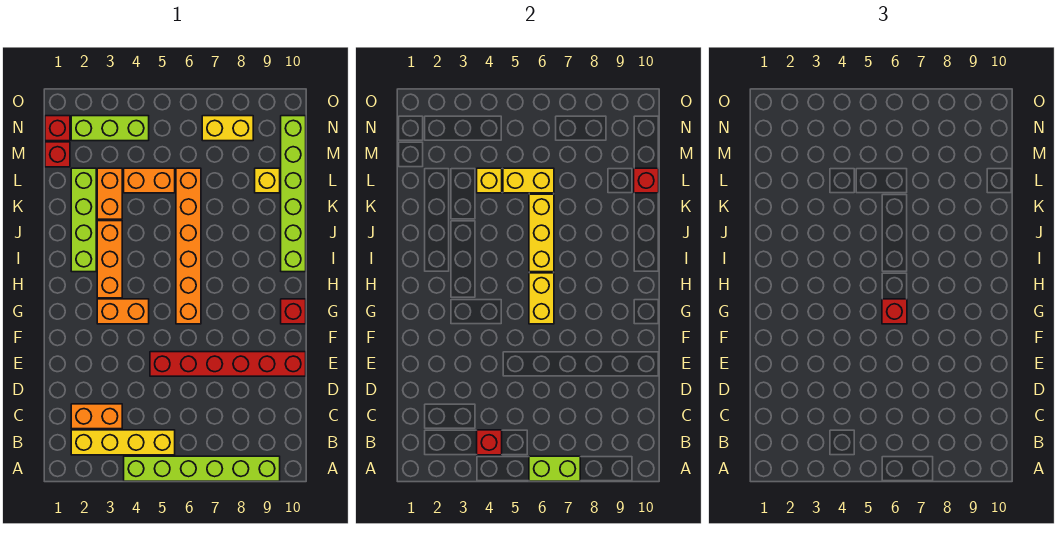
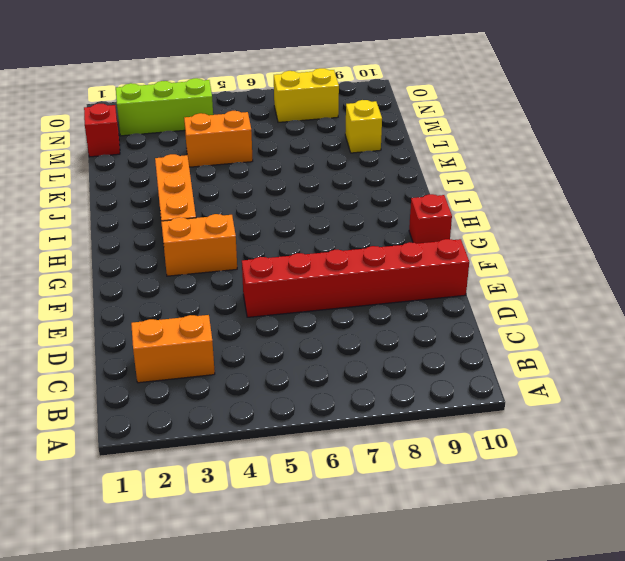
none -> lime 1x6 brick [124,456,280,481]
none -> yellow 1x4 brick [71,430,175,455]
none -> orange 1x6 brick [176,168,201,324]

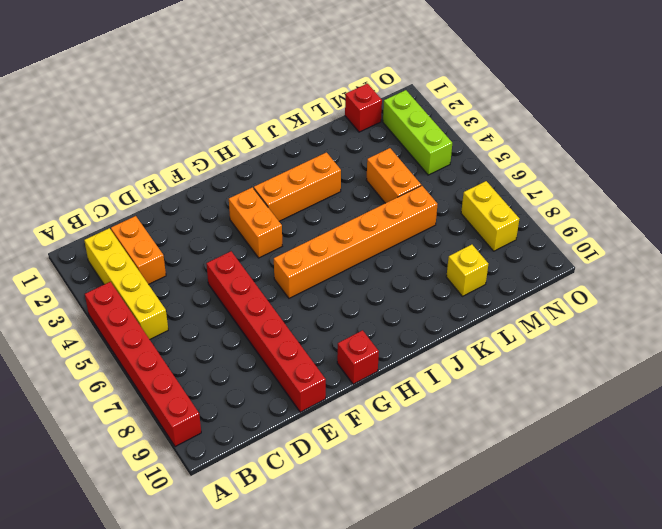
red 1x6 brick [85,282,201,447] -> lime 1x6 brick [124,456,280,481]
none -> lime 1x4 brick [71,168,96,272]
none -> lime 1x6 brick [281,116,306,272]
none -> orange 1x2 brick [97,168,122,219]

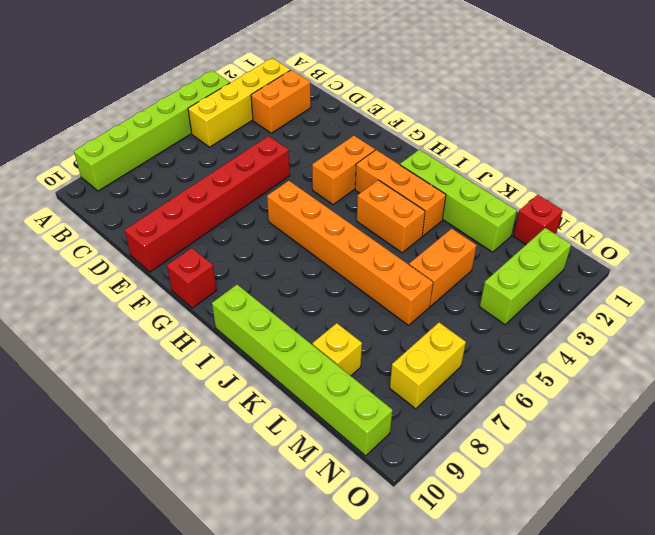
orange 1x2 brick [357,180,425,253] -> orange 1x2 brick moved to [97,168,122,219]
none -> red 1x1 brick [45,116,70,141]
none -> lime 1x2 brick [529,456,580,481]
none -> red 1x1 brick [477,430,502,455]

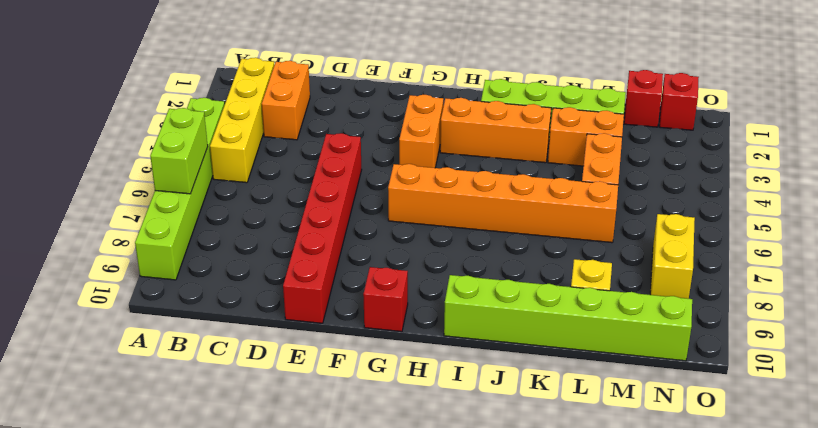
none -> lime 1x3 brick [71,116,149,141]
none -> red 1x1 brick [477,430,502,455]
none -> yellow 1x2 brick [529,273,554,324]

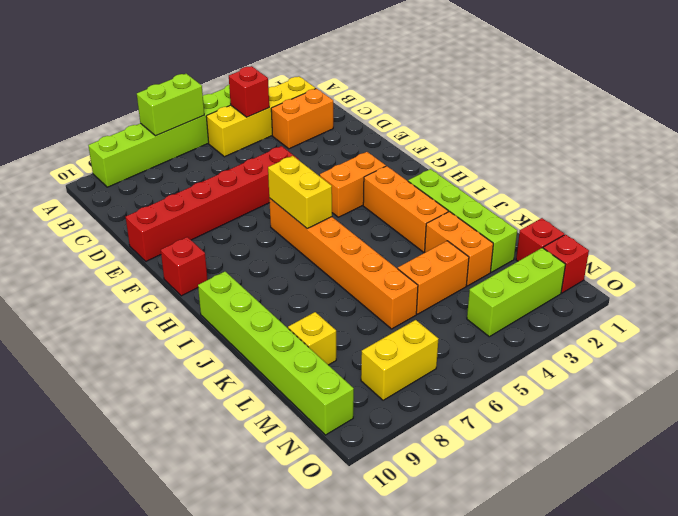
none -> yellow 1x3 brick [529,194,554,272]
none -> yellow 1x1 brick [477,168,502,193]
none -> yellow 1x2 brick [503,168,554,193]

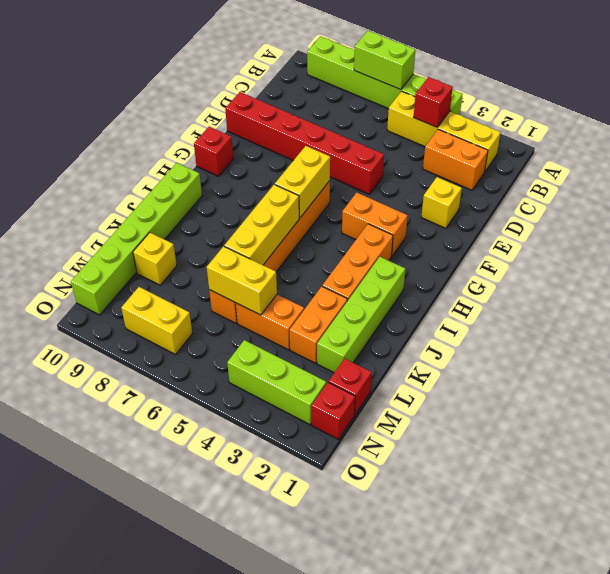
yellow 1x1 brick [421,177,462,228] -> yellow 1x1 brick moved to [477,168,502,193]
none -> red 1x1 brick [634,168,659,193]
none -> red 1x1 brick [882,299,907,324]

